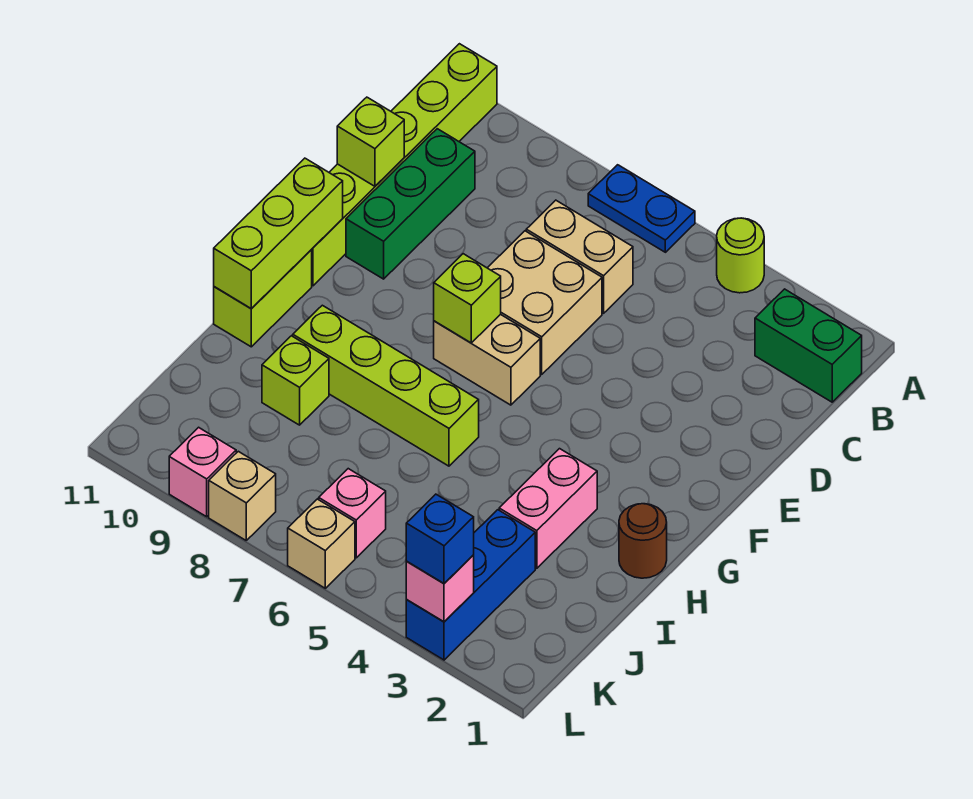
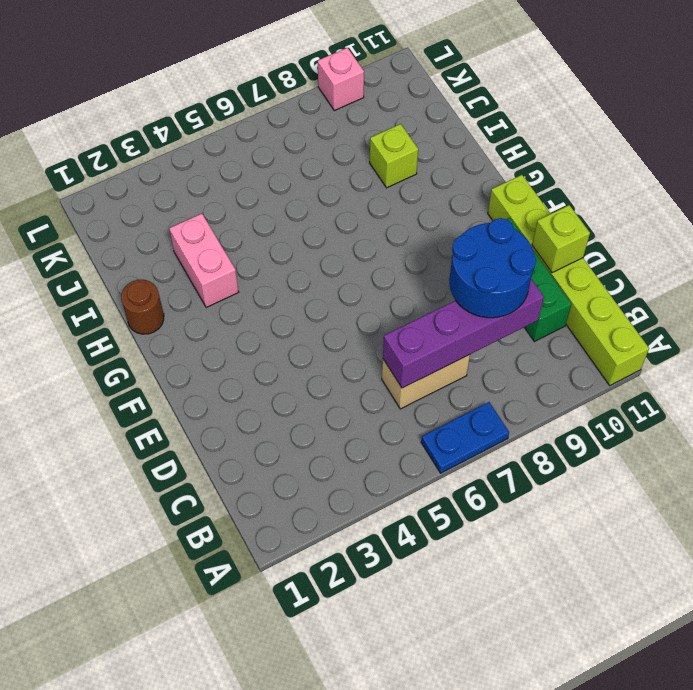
purple 1x4 brick [383,279,544,388] -> none
blue 2x2 round brick [449,218,536,318] -> none
none -> lime 1x1 round brick [717,218,764,293]
none -> green 1x2 brick [755,289,862,402]
none -> tan 2x2 brick [488,231,602,374]

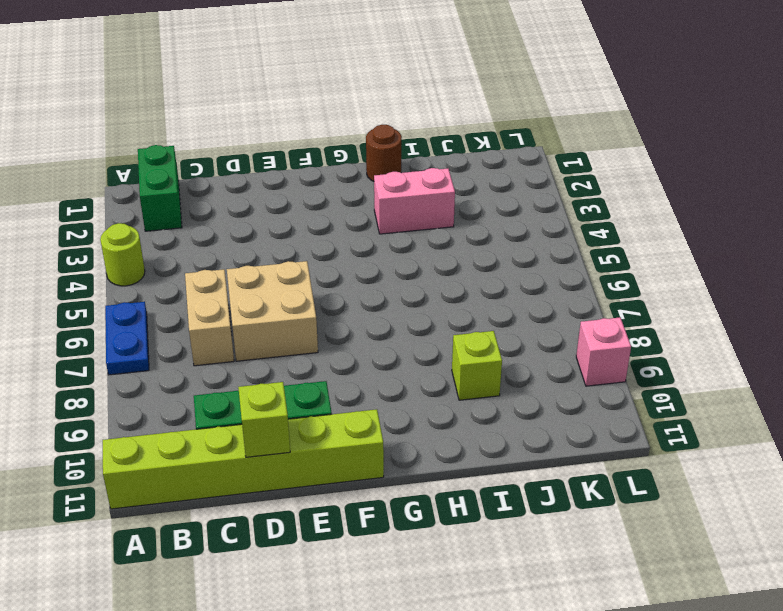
none -> tan 1x2 brick [434,314,540,405]
none -> lime 1x2 brick [214,250,312,347]
none -> lime 1x4 brick [293,305,479,466]

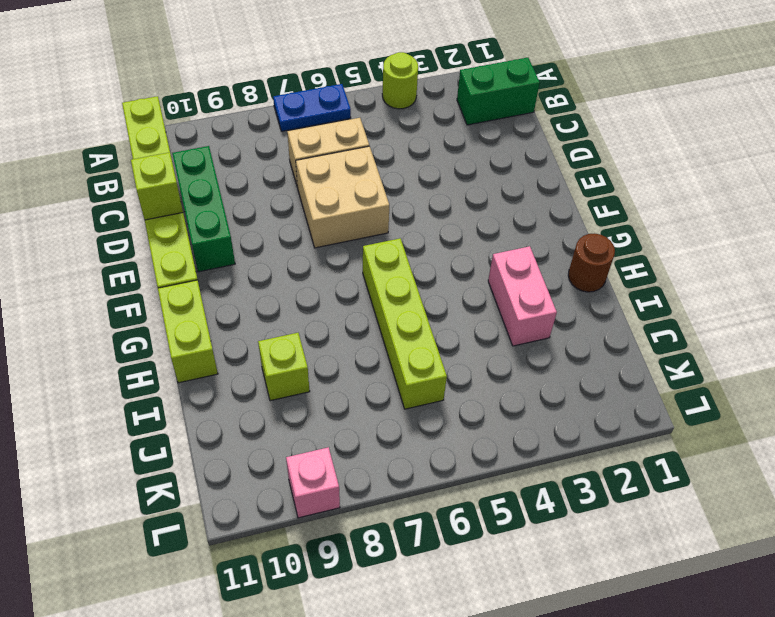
lime 1x4 brick [363,238,447,409] -> lime 1x4 brick turned to [293,305,479,466]
none -> tan 1x2 brick [434,314,540,405]
none -> blue 1x3 brick [406,510,535,660]
none -> pink 1x1 brick [319,469,386,558]

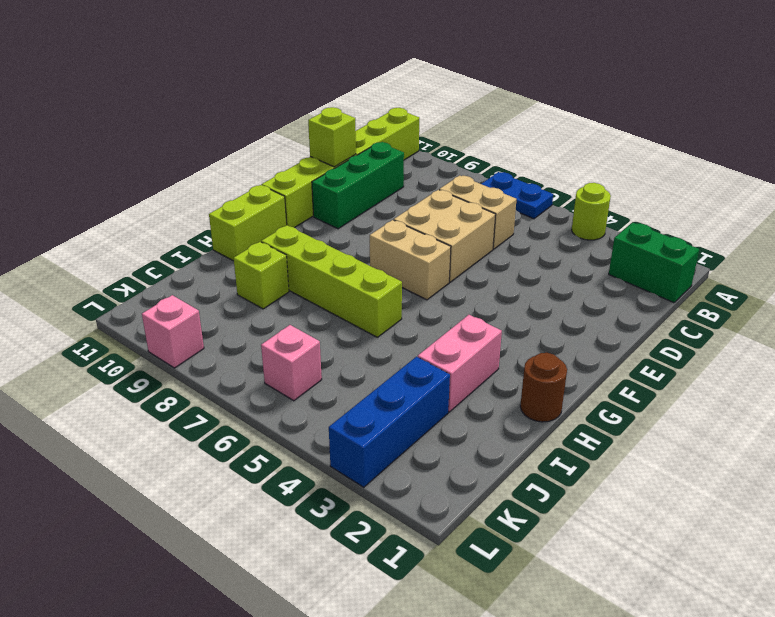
none -> tan 1x1 brick [288,499,355,588]
none -> tan 1x1 brick [209,451,276,540]
none -> lime 1x1 brick [434,254,501,343]

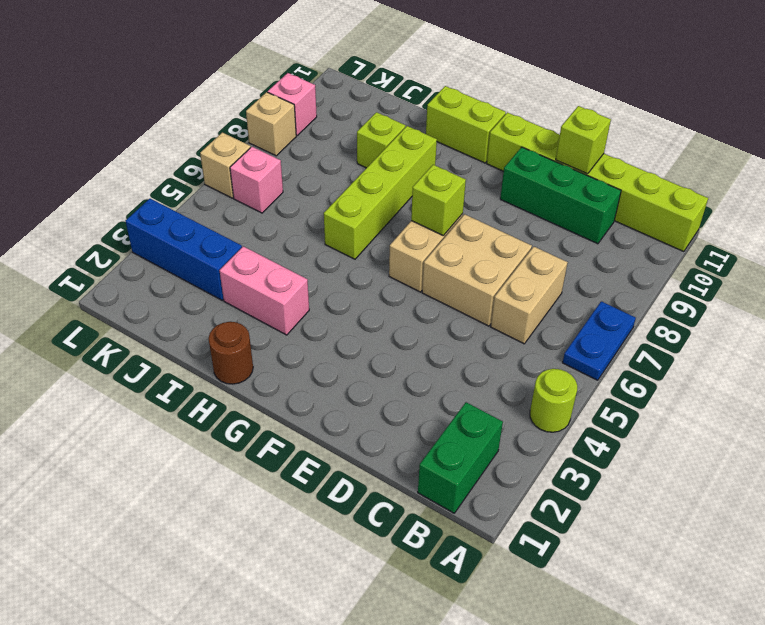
none -> lime 1x3 brick [214,158,343,309]
none -> pink 1x1 brick [406,555,474,622]
none -> blue 1x1 brick [406,494,474,584]

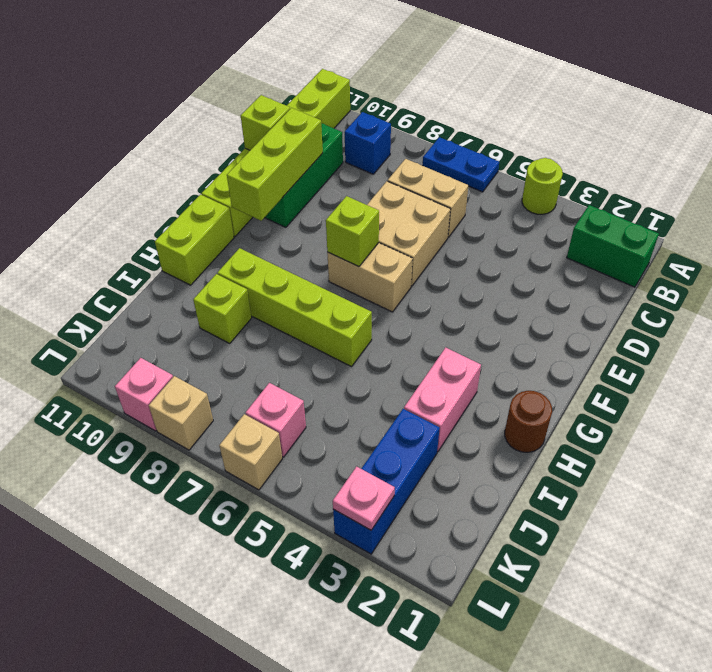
blue 1x1 brick [345,112,391,174] -> blue 1x1 brick moved to [406,494,474,584]
lime 1x3 brick [227,108,323,221] -> lime 1x3 brick moved to [214,158,343,309]
pink 1x1 plate [333,467,395,530] -> pink 1x1 brick [406,555,474,622]

